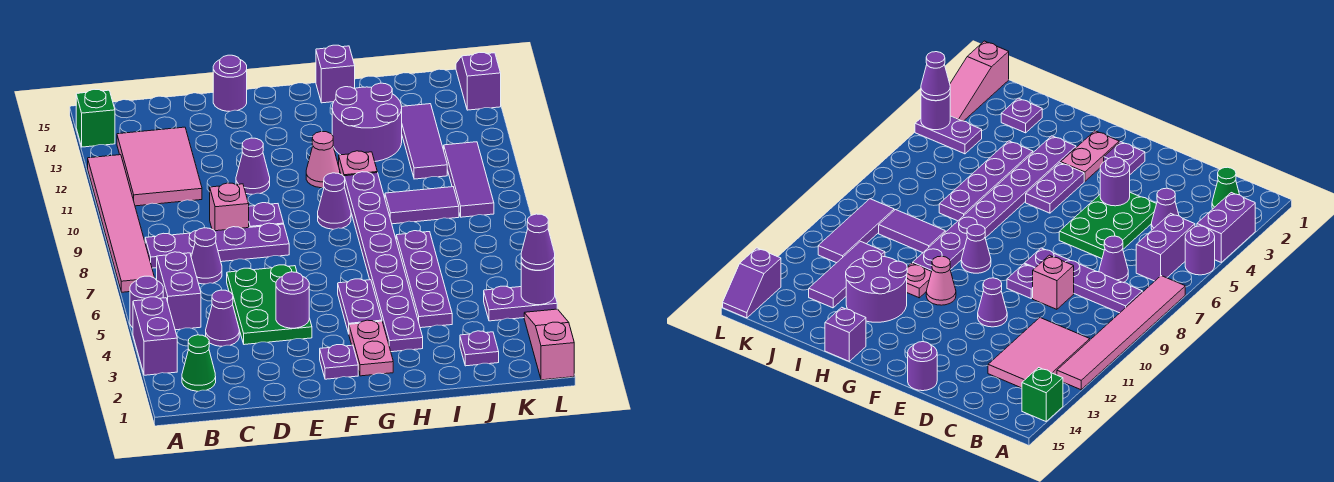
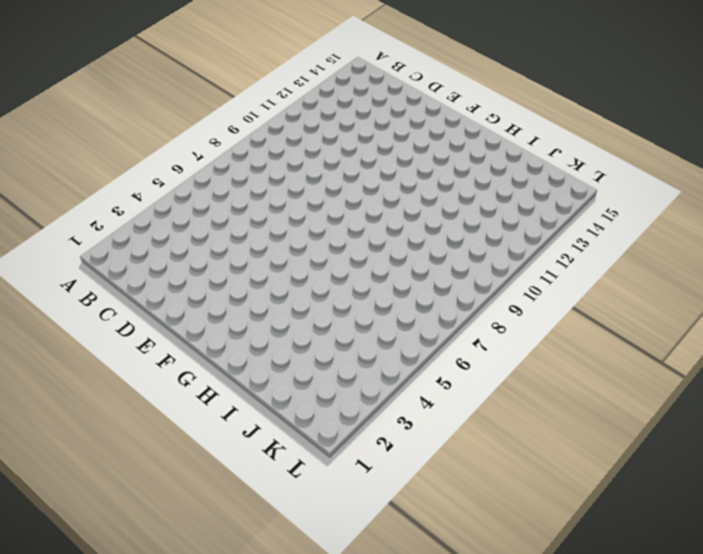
none -> purple 1x2 brick [133,297,177,375]
none -> purple 1x1 round brick [130,276,163,328]
none -> pink 1x6 tile [88,155,155,292]
none -> green 1x1 brick [76,89,115,147]

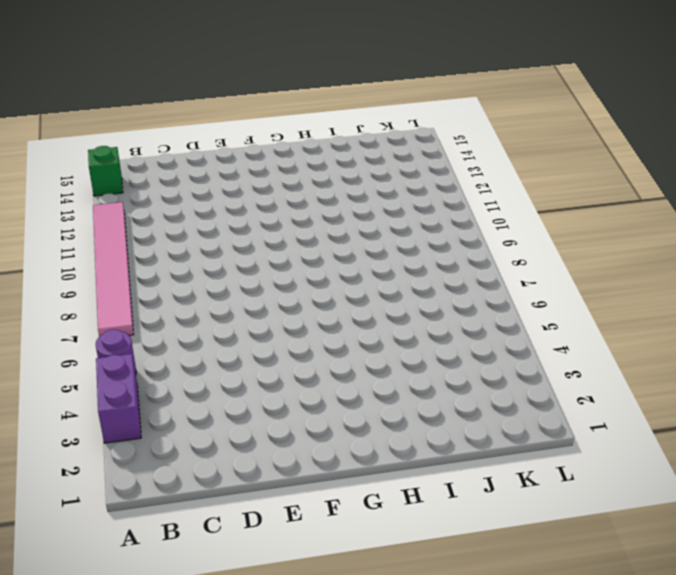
none -> green 1x1 cone [182,335,216,391]
none -> purple 1x2 brick [157,252,201,330]
none -> purple 1x4 plate [145,223,289,268]
none -> pink 2x3 tile [117,127,202,206]

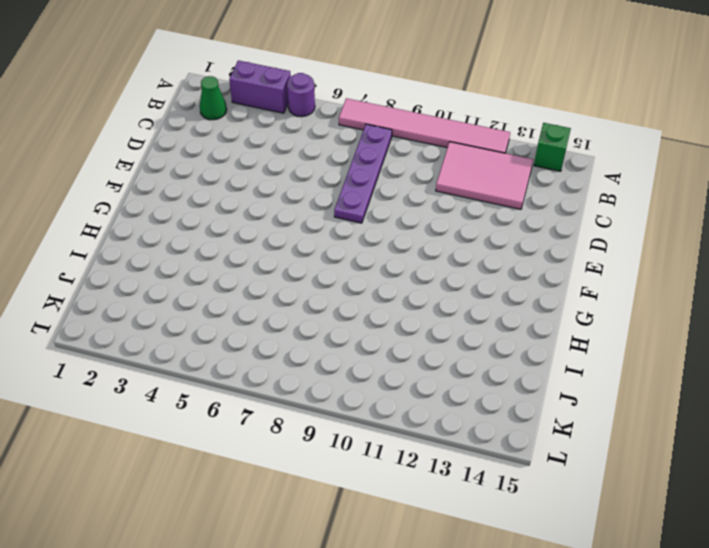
none -> purple 1x2 brick [157,252,201,330]
none -> purple 1x1 cone [206,290,239,346]
none -> purple 1x1 cone [191,228,222,284]
none -> green 2x3 plate [227,265,312,345]

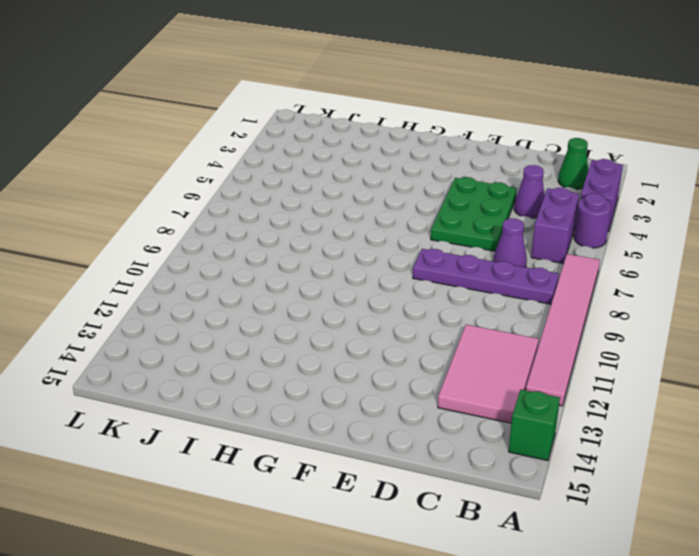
none -> pink 1x1 brick [210,183,249,231]
none -> purple 1x1 plate [249,203,284,227]
none -> purple 1x1 cone [236,138,270,194]
none -> purple 1x1 round brick [213,55,247,111]

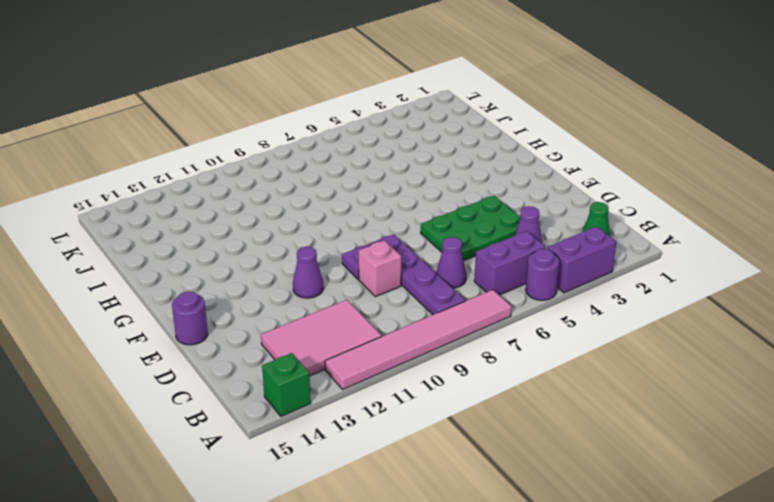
none -> purple 1x1 plate [320,345,358,379]
none -> pink 1x2 plate [349,320,393,376]
none -> purple 1x2 plate [338,279,382,333]
none -> purple 1x1 cone [318,173,351,229]

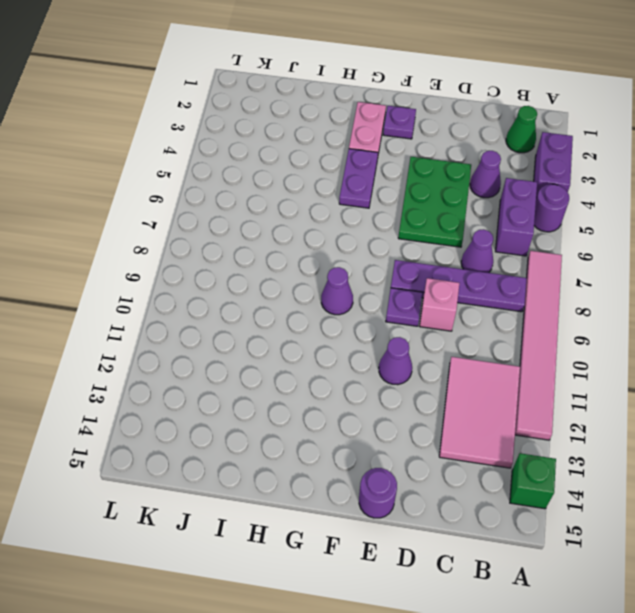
none -> pink 1x1 cone [306,132,340,188]
none -> purple 1x8 plate [344,172,423,352]
none -> pink 1x1 plate [339,151,377,176]
none -> purple 2x2 round brick [332,83,402,161]

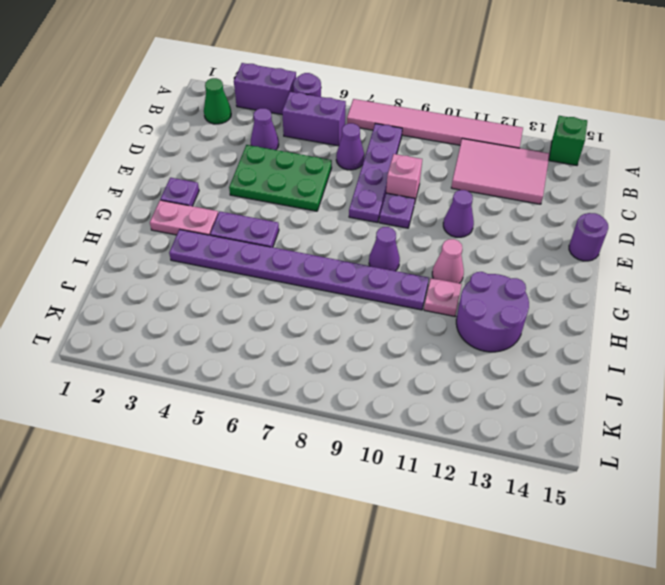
none -> purple 1x1 brick [316,45,355,103]
none -> purple 1x4 plate [396,231,452,328]
none -> purple 1x2 tile [385,187,459,224]
none -> purple 1x1 plate [460,331,499,366]

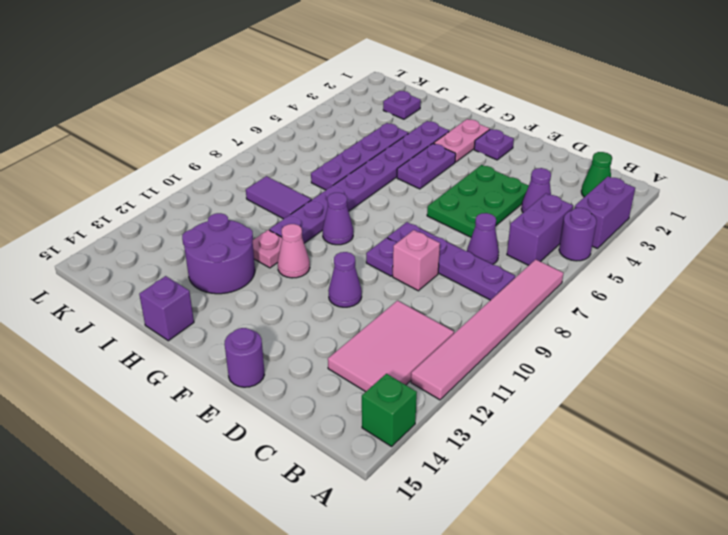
none -> purple 1x3 tile [402,104,447,179]
none -> purple 1x2 plate [484,286,557,321]
none -> purple 1x3 tile [444,142,494,217]
none -> pink 1x3 slope [524,309,574,380]

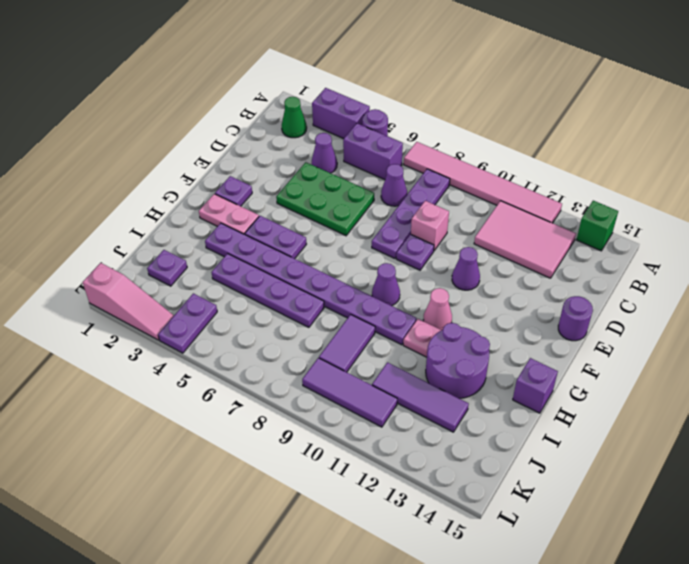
none -> purple 1x2 slope [456,52,501,110]
none -> purple 1x1 round brick [276,272,309,328]
none -> purple 1x1 round brick [521,263,555,305]
none -> purple 1x1 cone [521,214,555,270]

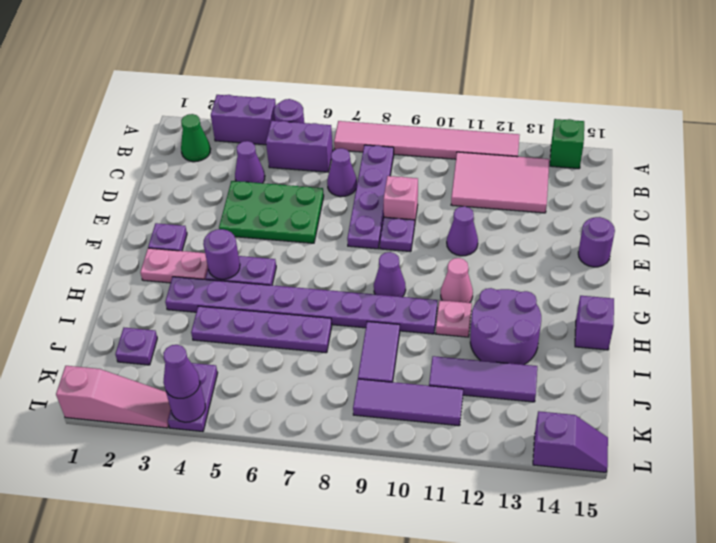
purple 1x1 round brick [203,229,240,279] -> purple 1x1 round brick moved to [276,272,309,328]

